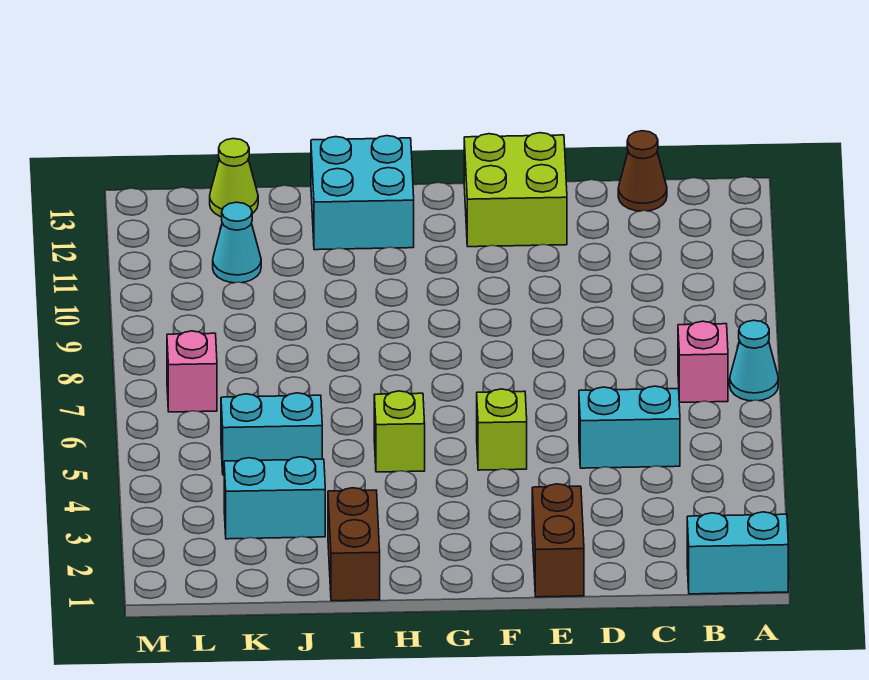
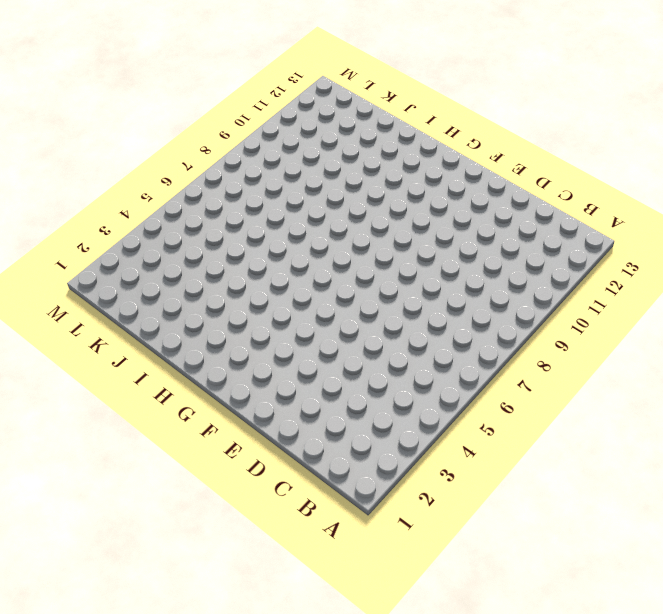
none -> cyan 1x2 brick [687,512,788,594]
none -> cyan 1x1 cone [730,320,778,401]
none -> pink 1x1 brick [678,321,728,402]

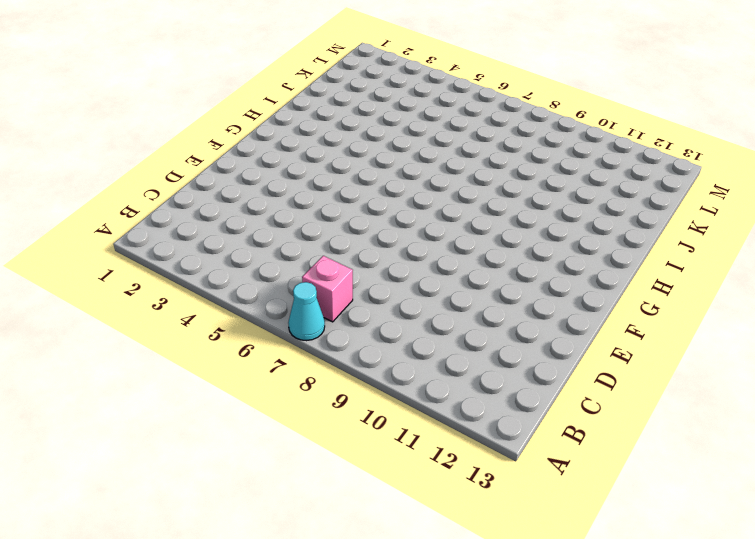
none -> cyan 1x2 brick [687,512,788,594]
none -> cyan 1x2 brick [579,386,680,468]
none -> brown 1x1 cone [618,131,667,211]

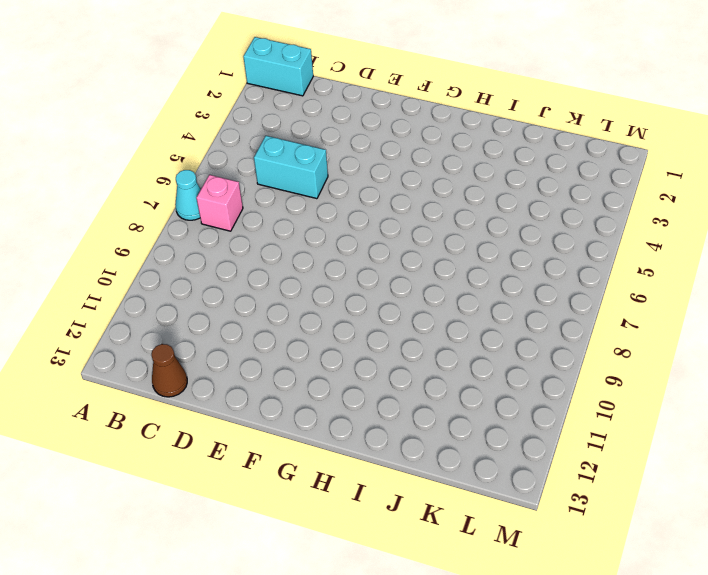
none -> brown 1x2 brick [532,484,584,597]
none -> lime 2x2 brick [464,133,567,247]
none -> lime 1x1 brick [477,389,527,470]

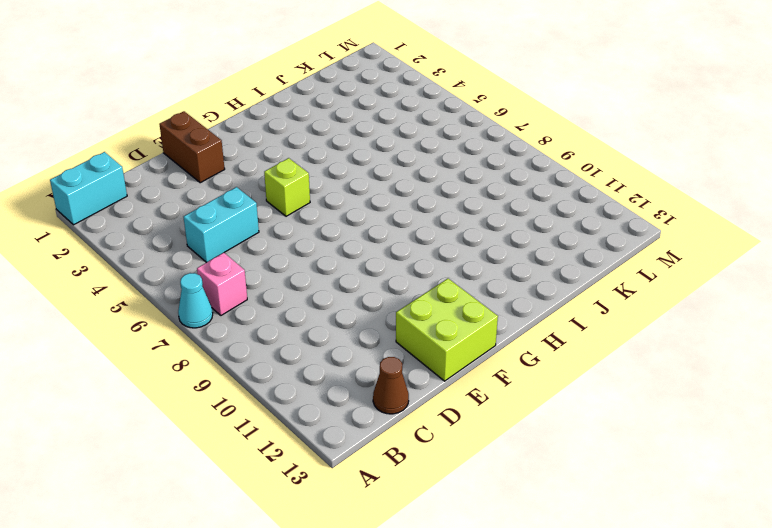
none -> lime 1x1 brick [374,391,425,472]
none -> cyan 2x2 brick [311,136,414,250]
none -> brown 1x2 brick [328,488,380,601]

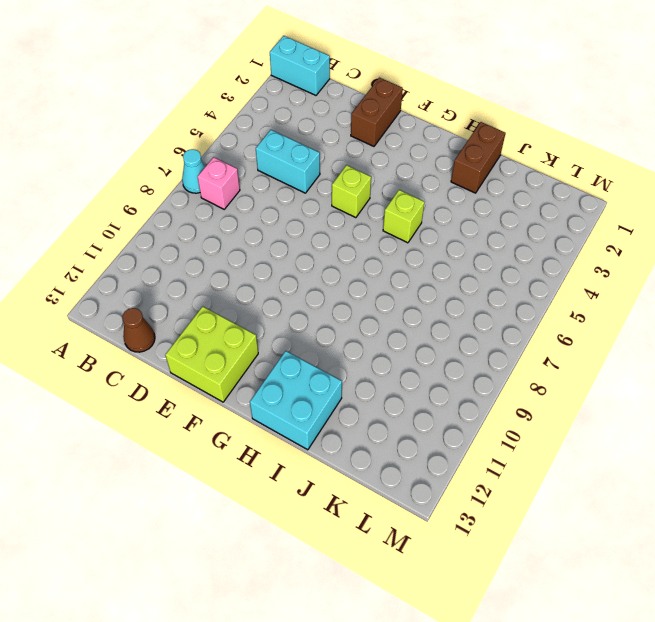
none -> cyan 1x2 brick [224,457,325,539]
none -> cyan 1x2 brick [221,393,322,475]
none -> cyan 1x1 cone [213,202,261,283]

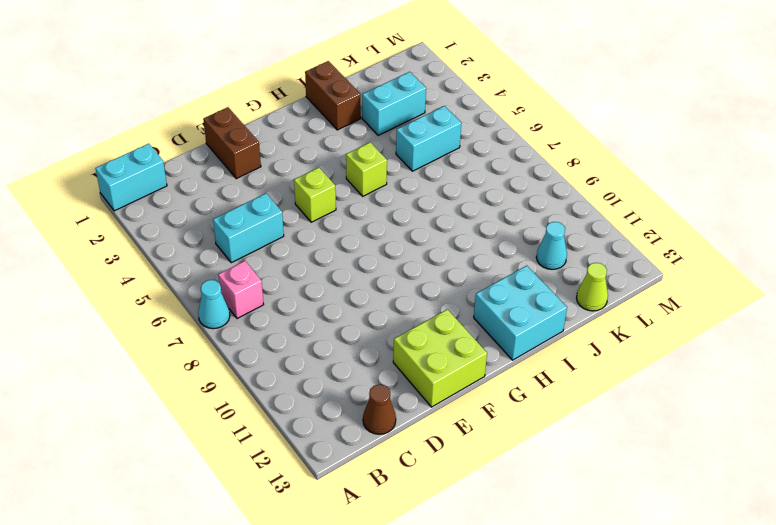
none -> pink 1x1 brick [167,331,217,412]

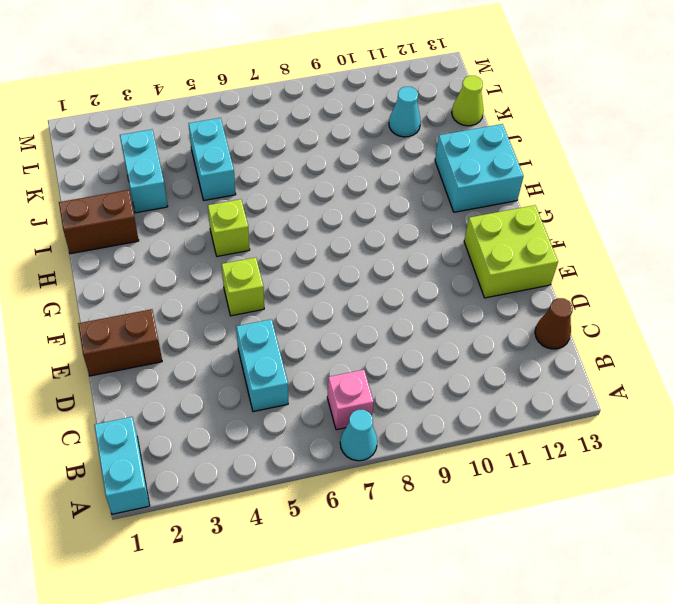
none -> pink 1x1 brick [167,331,217,412]

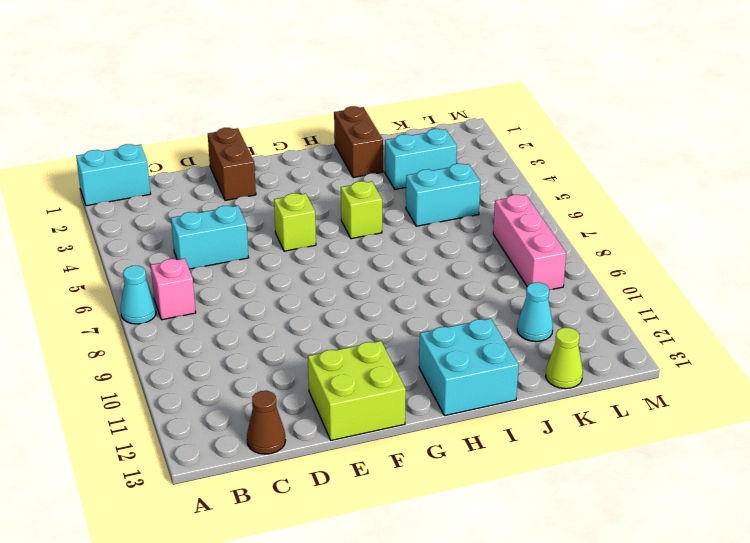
pink 1x3 brick [493,195,566,290] -> pink 1x1 brick [167,331,217,412]

